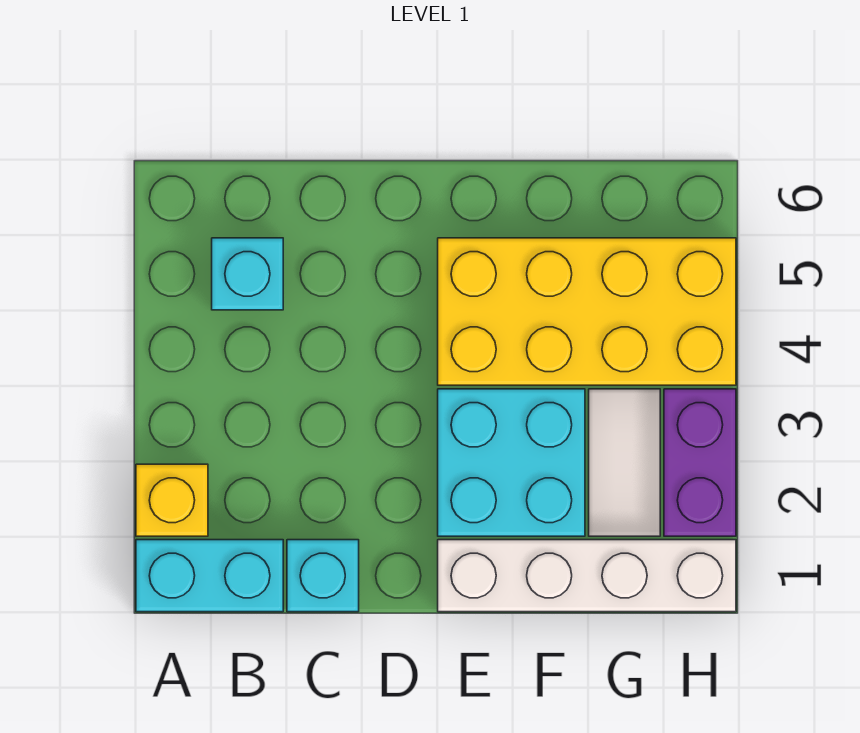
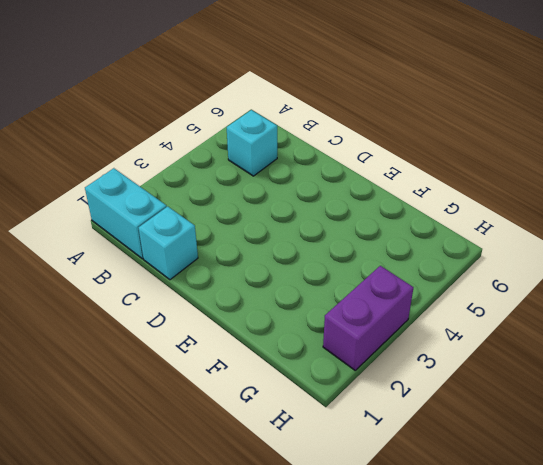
none -> yellow 1x1 brick [136,464,208,536]
none -> white 1x4 brick [438,540,736,612]

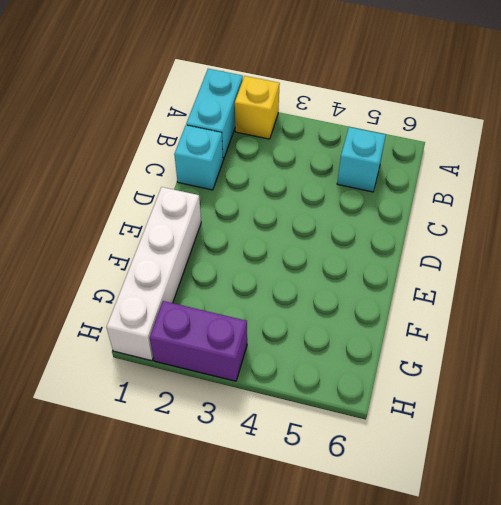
none -> cyan 2x2 brick [438,389,585,536]
none -> yellow 2x4 brick [438,238,736,385]

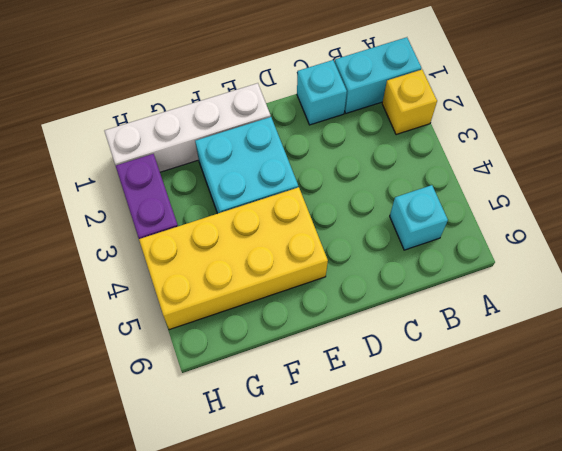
none -> white 1x2 tile [589,389,660,536]

